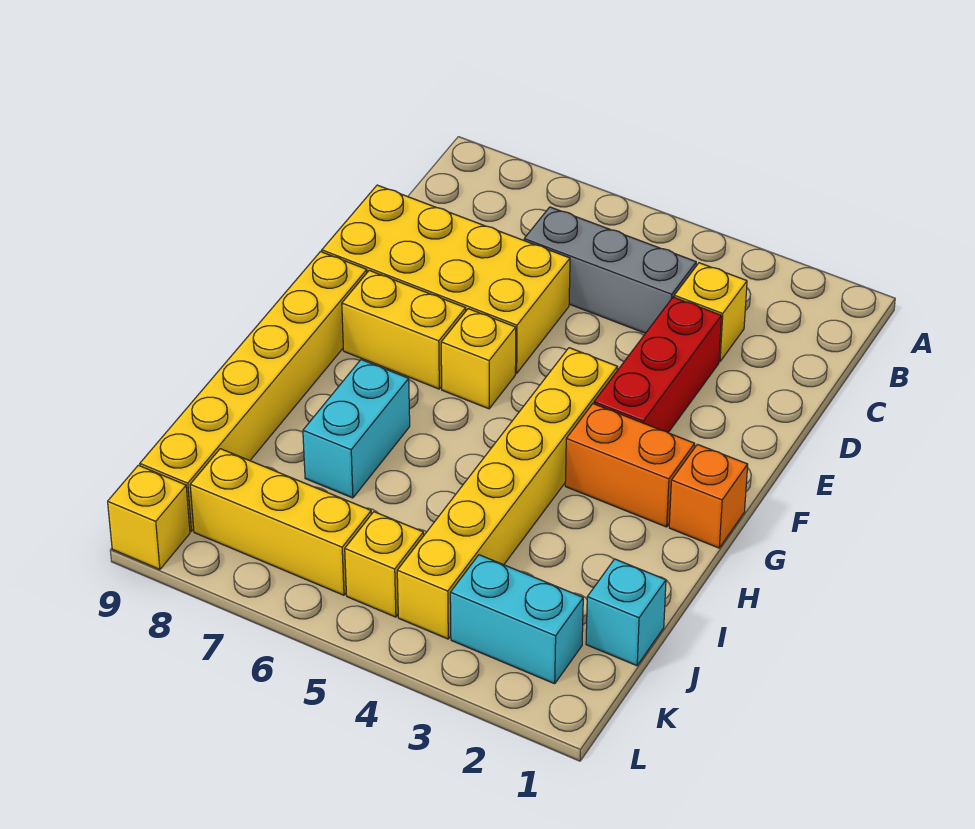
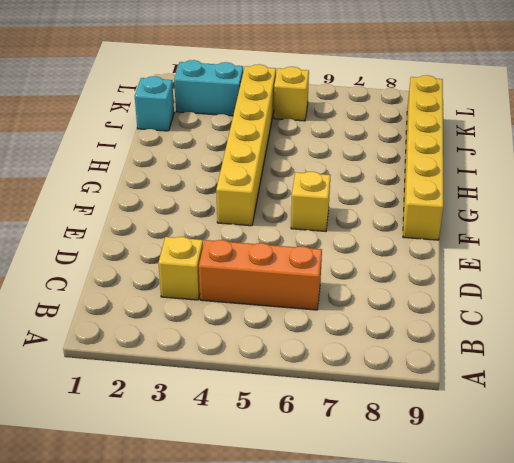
orange 1x3 brick [199,240,322,310] -> grey 1x3 brick [524,207,696,333]
none -> red 1x3 brick [594,297,722,433]
none -> yellow 2x4 brick [322,185,570,373]
none -> yellow 1x2 brick [342,270,466,389]

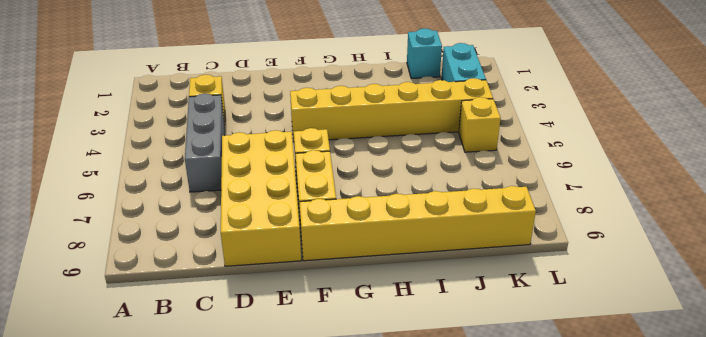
none -> red 1x3 brick [594,297,722,433]
none -> orange 1x1 brick [669,444,748,548]
none -> orange 1x2 brick [565,404,695,527]

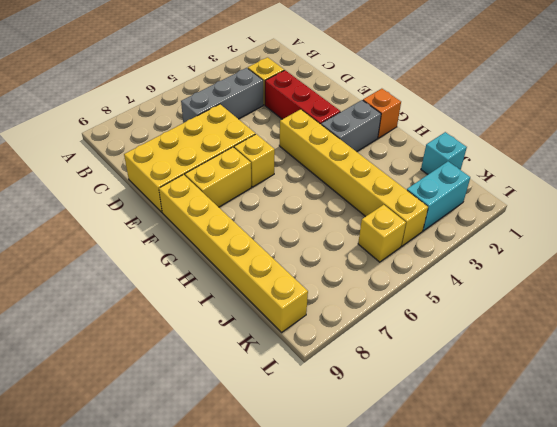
grey 1x2 brick [321,100,381,152] -> orange 1x2 brick [565,404,695,527]
none -> cyan 1x2 brick [303,360,410,498]
none -> yellow 1x3 brick [190,449,371,595]
none -> yellow 1x1 brick [108,465,190,570]

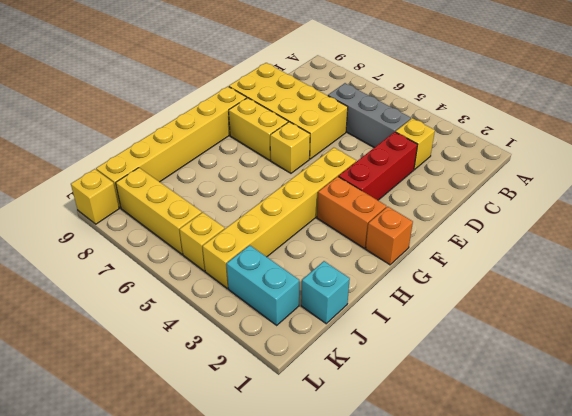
none -> cyan 1x2 brick [303,360,410,498]

